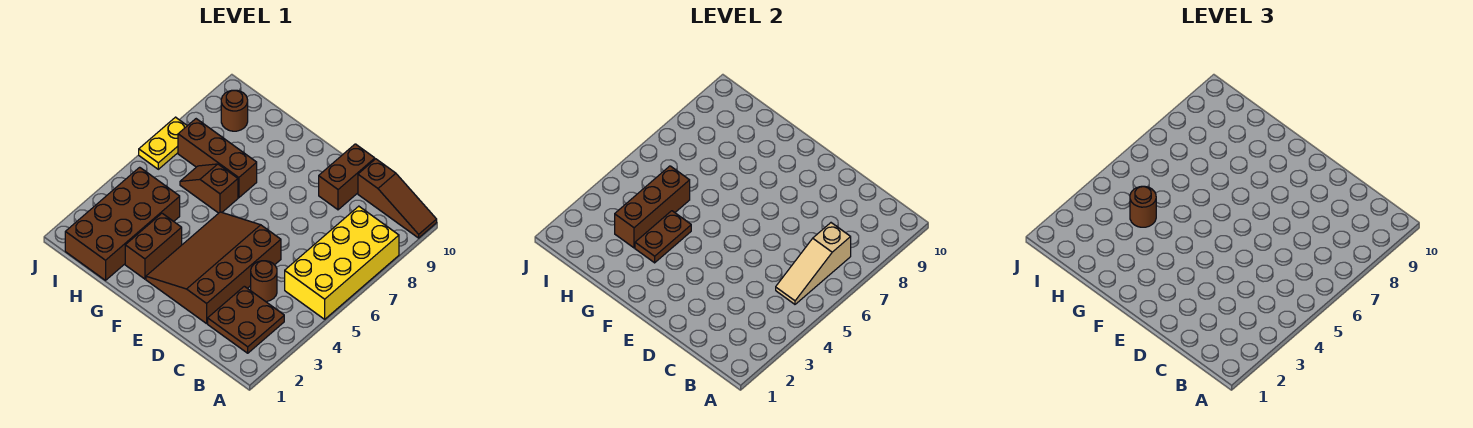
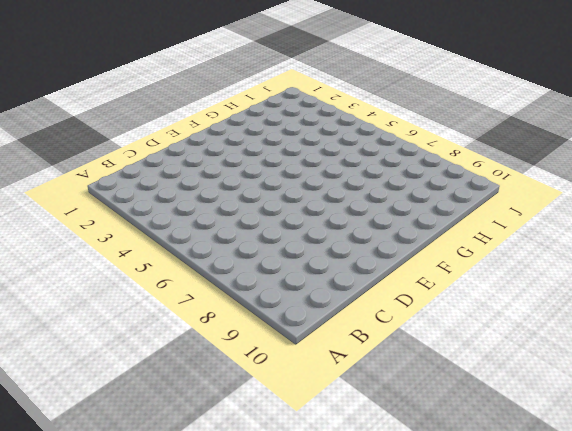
none -> yellow 2x4 brick [285,206,399,319]
none -> brown 1x3 slope [358,159,437,238]
none -> brown 2x2 plate [208,286,284,353]

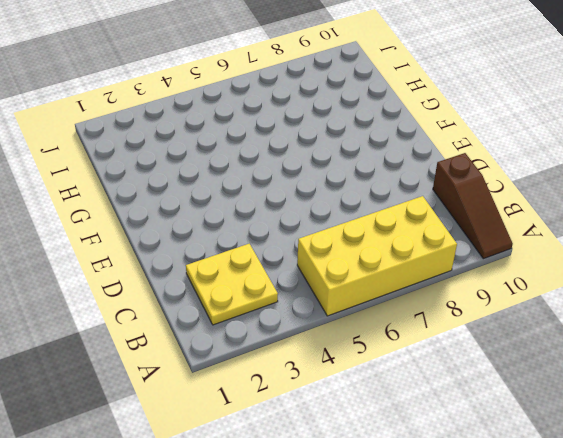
yellow 2x2 plate [186,244,278,325] -> brown 2x2 plate [208,286,284,353]
none -> brown 1x1 round brick [251,261,277,302]
none -> brown 3x4 slope [146,212,281,324]
none -> brown 1x2 brick [319,144,375,210]

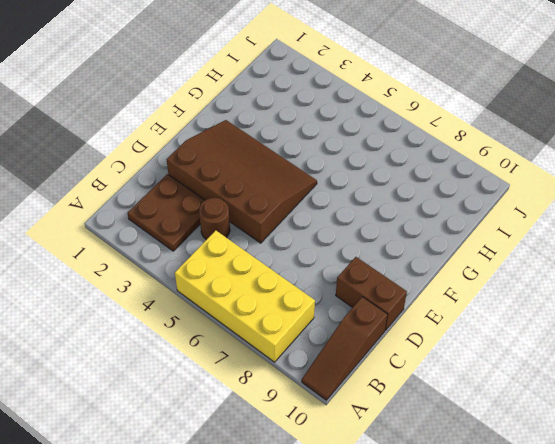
none -> brown 1x2 brick [125,213,182,279]
none -> brown 1x2 slope [180,164,238,213]
none -> brown 1x3 brick [178,119,257,198]

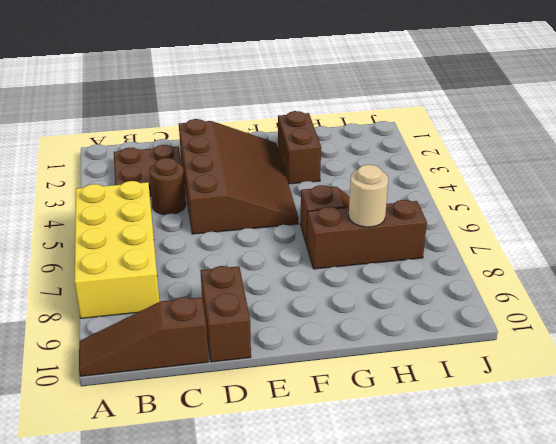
tan 1x1 round brick [349,165,388,227] -> none
none -> brown 2x4 brick [65,167,180,280]
none -> brown 1x1 round brick [221,90,248,131]
none -> yellow 1x2 plate [139,117,187,169]

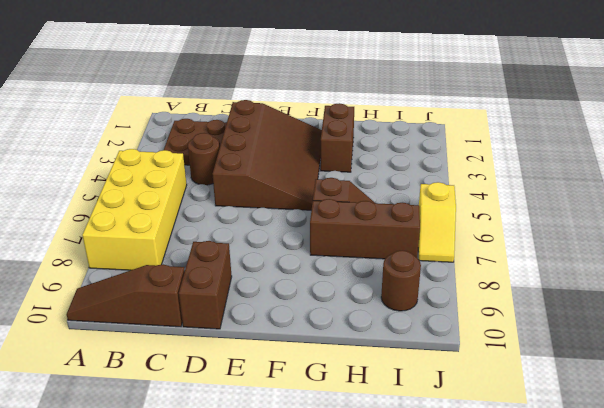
yellow 1x2 slope [418,182,456,262] -> yellow 1x2 plate [139,117,187,169]
none -> brown 2x4 brick [65,167,180,280]
none -> tan 1x3 slope [776,223,851,304]
none -> brown 1x2 plate [635,211,691,263]

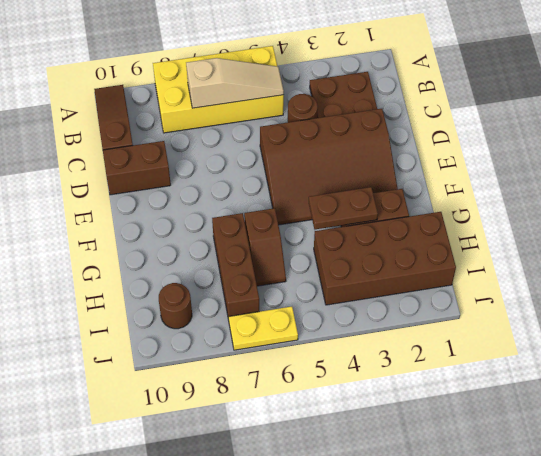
none -> brown 1x3 brick [615,166,690,248]
none -> brown 1x1 round brick [1130,186,1156,227]

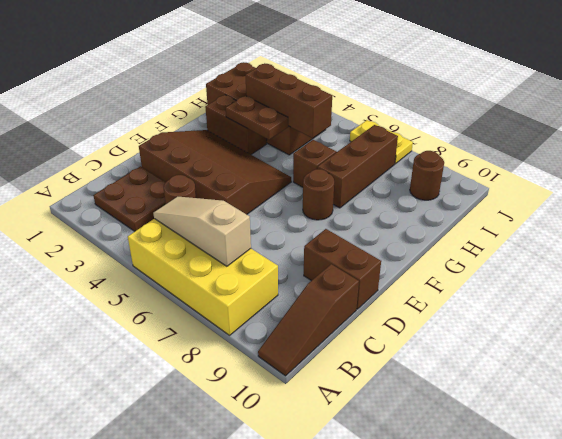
brown 1x1 round brick [303,169,334,220] -> brown 1x1 round brick moved to [1130,186,1156,227]

